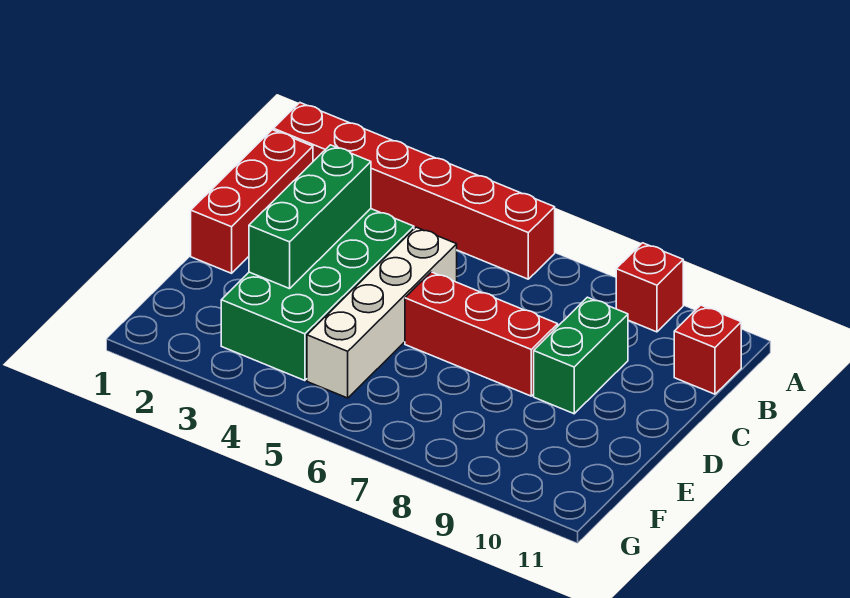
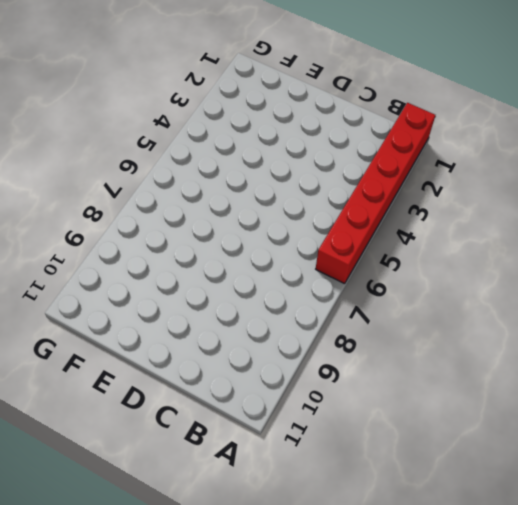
none -> red 1x1 brick [616,243,683,332]
none -> red 1x3 brick [191,130,313,273]

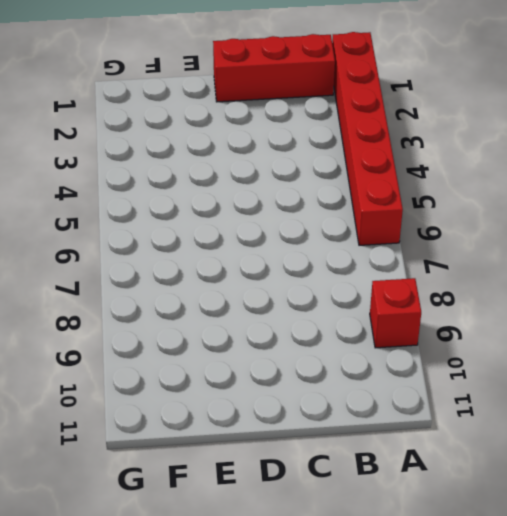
none -> red 1x1 brick [674,305,741,394]
none -> green 2x4 brick [221,209,414,381]

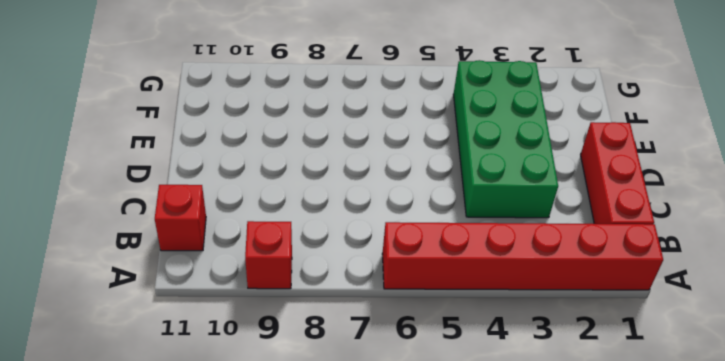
none -> white 1x4 brick [307,227,457,398]
none -> green 1x2 brick [534,297,628,414]

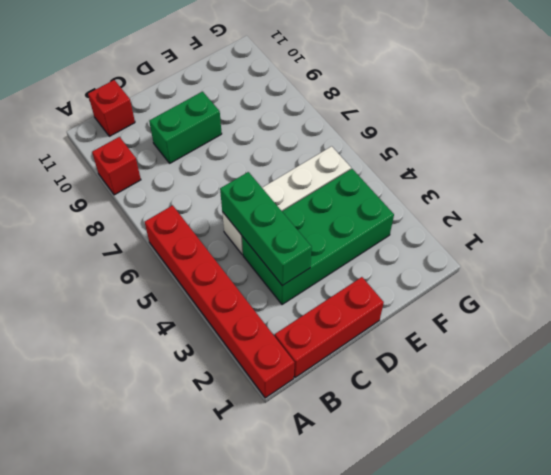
green 1x3 brick [220,172,312,286] -> green 1x3 brick turned to [249,145,371,289]
none -> red 1x3 brick [405,272,558,396]

